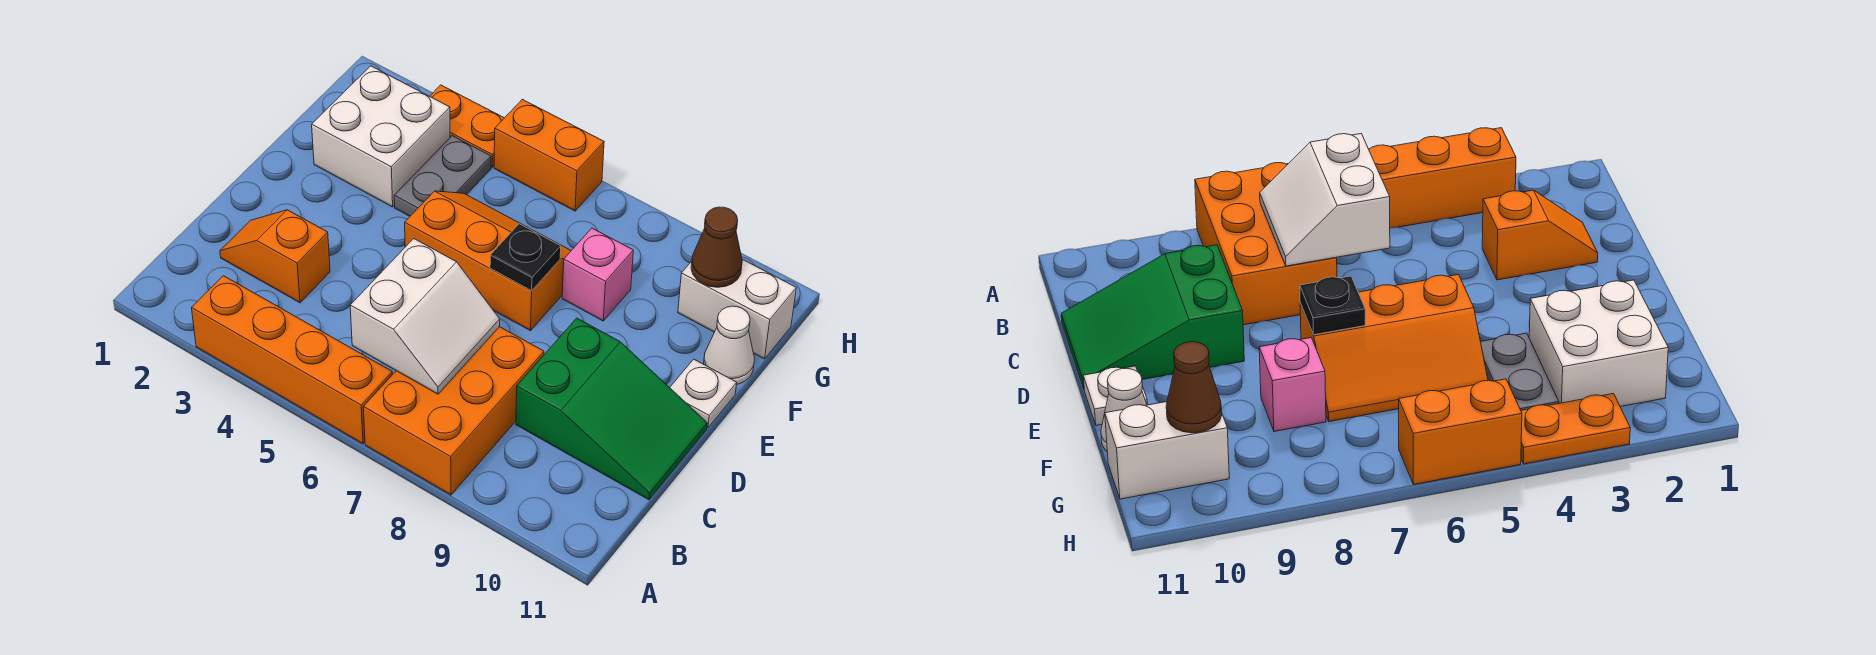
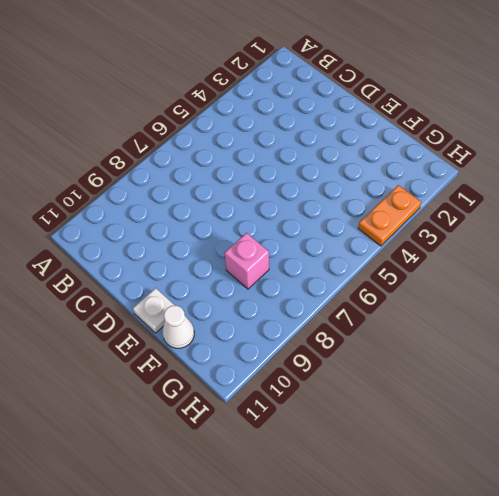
none -> orange 1x4 brick [192,276,392,444]
none -> orange 2x3 brick [363,327,544,495]
none -> orange 1x2 slope [220,210,330,303]

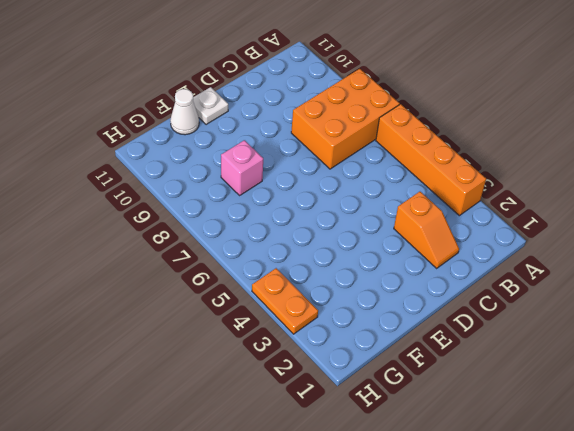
none -> green 2x3 slope [516,318,707,500]
none -> orange 2x3 slope [405,191,571,331]
none -> white 2x2 brick [312,66,450,207]

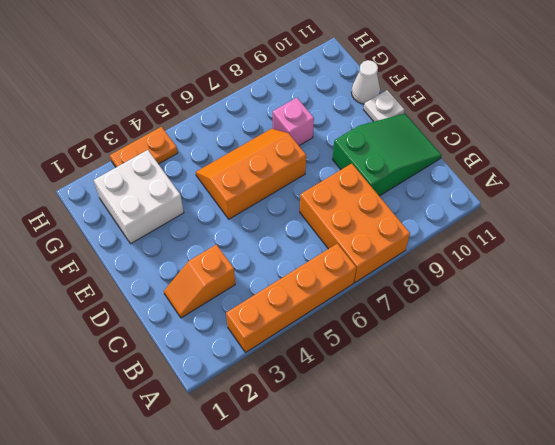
none -> grey 1x2 plate [394,136,491,216]
none -> white 1x2 brick [678,259,796,359]
none -> orange 1x2 brick [494,99,604,211]

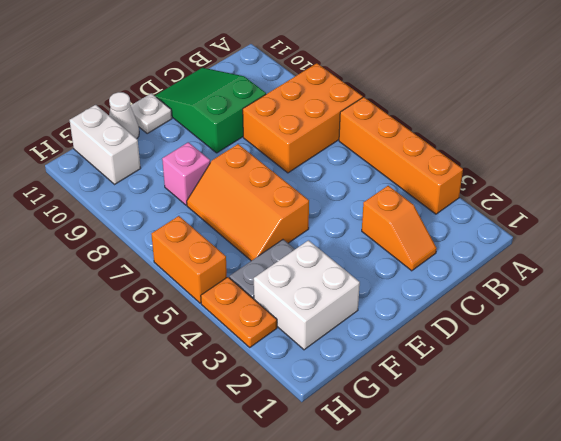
none -> white 2x2 slope [350,239,500,394]
none -> black 1x1 plate [490,224,561,291]
none -> brown 1x1 cone [691,207,742,287]

